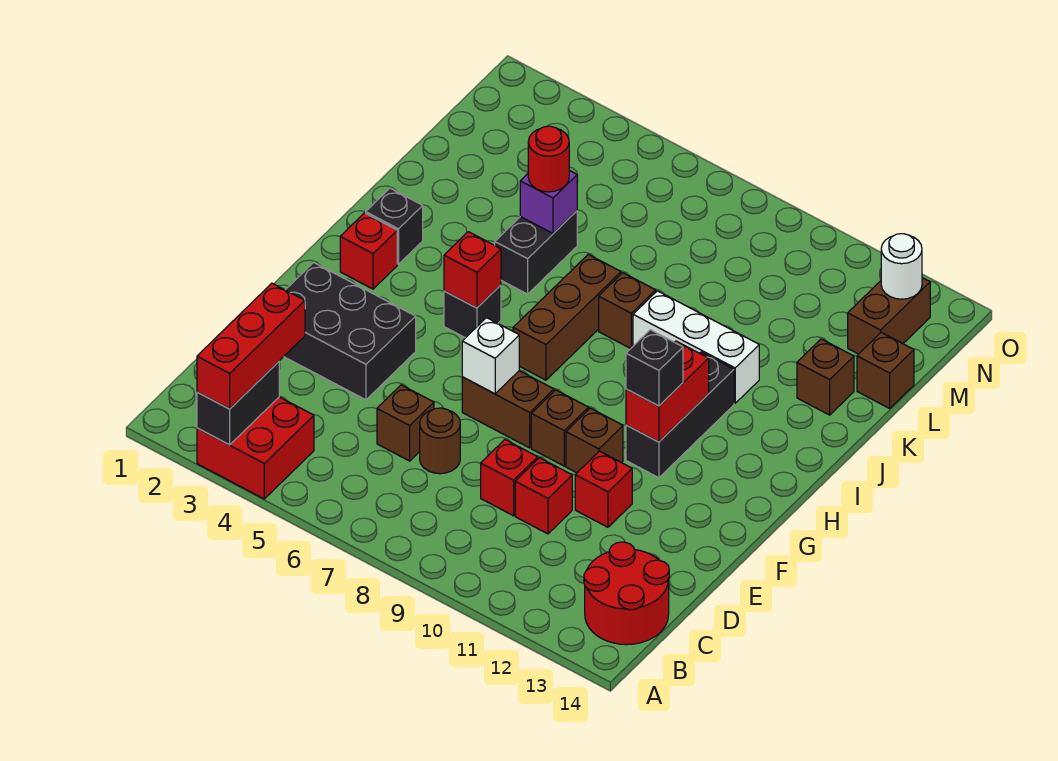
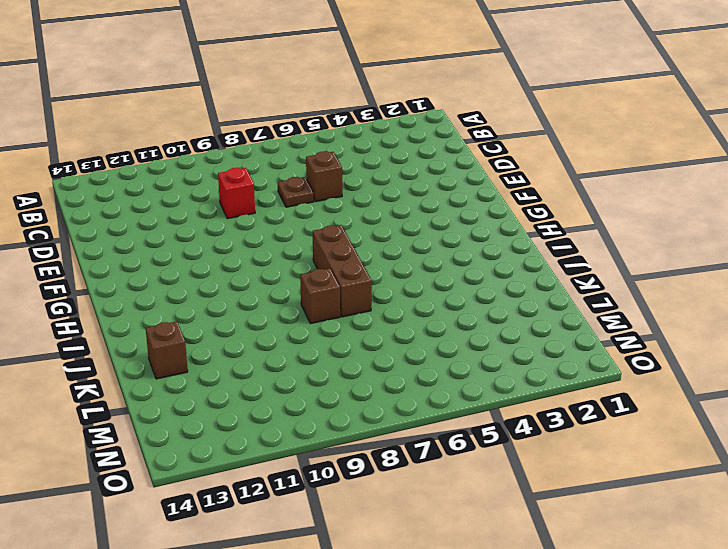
brown 1x1 plate [278,177,314,207] -> brown 1x1 round brick [420,408,460,474]
none -> red 2x2 brick [197,397,314,499]
none -> red 2x2 round brick [584,542,669,645]
none -> red 1x1 brick [515,458,572,534]
none -> black 2x3 brick [284,263,416,400]

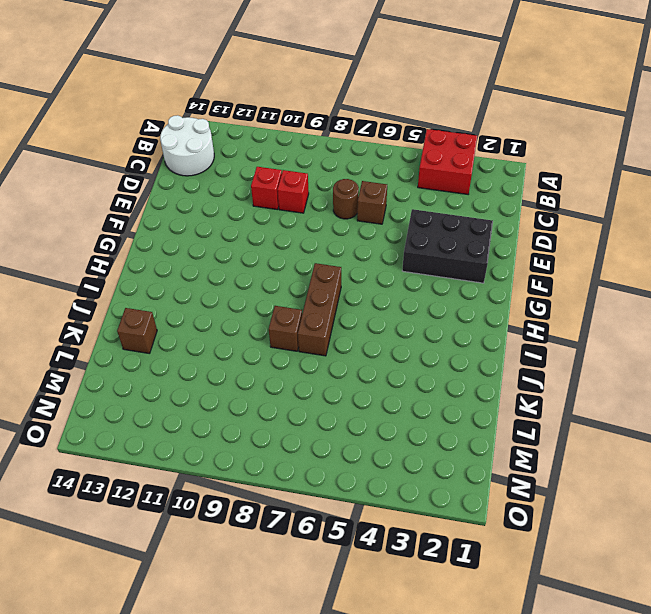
white 2x2 round brick [160,115,214,176] -> red 2x2 round brick [584,542,669,645]
none -> red 1x1 brick [575,451,632,527]
none -> brown 1x2 brick [462,371,554,448]
none -> brown 1x1 brick [531,390,589,466]
none -> brown 1x1 brick [566,408,623,473]

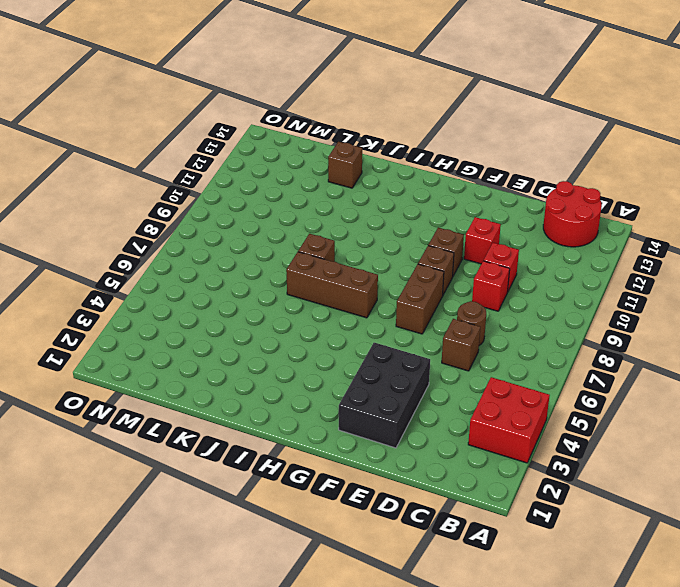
none -> black 1x3 brick [626,352,734,478]
none -> red 1x1 brick [340,213,397,289]
none -> black 1x1 brick [444,285,501,338]
none -> black 1x1 brick [366,188,423,264]

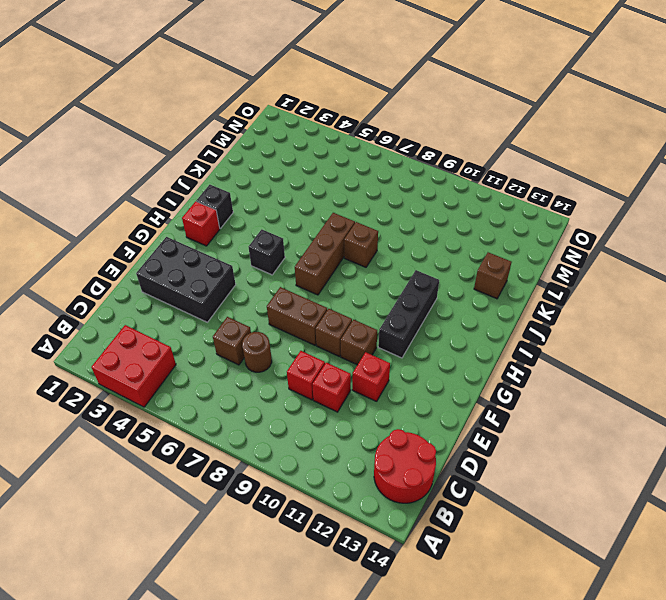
none -> black 1x2 brick [495,211,577,294]
none -> white 1x3 brick [633,291,759,403]
none -> brown 1x1 brick [857,332,914,408]
none -> brown 1x2 brick [848,278,930,354]

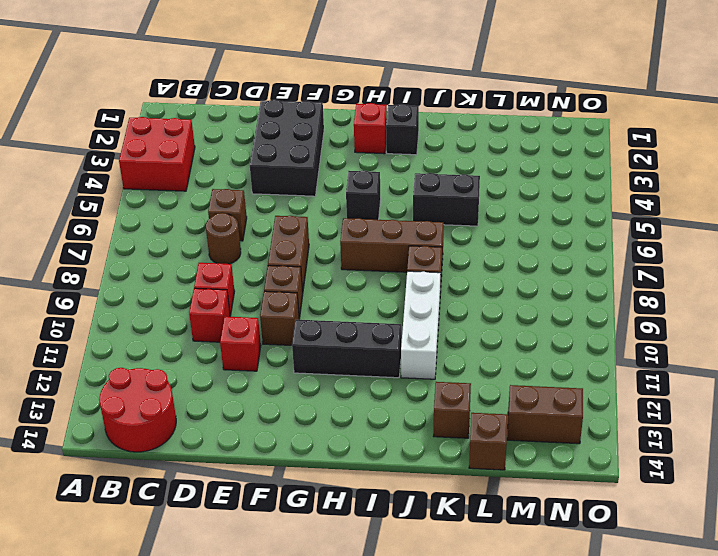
none -> black 1x2 brick [197,362,279,445]
none -> white 1x1 brick [462,318,519,394]
none -> red 1x2 brick [626,341,709,442]
none -> red 1x1 brick [444,232,501,308]

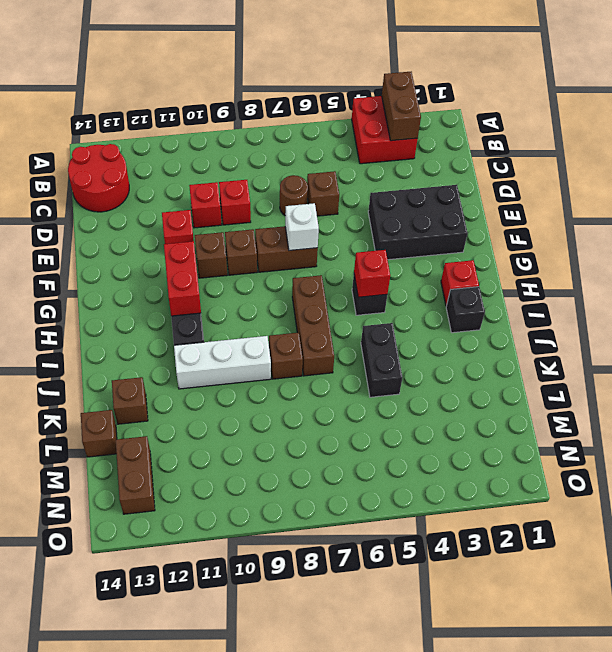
brown 1x2 brick [382,72,421,141] -> black 1x2 brick [197,362,279,445]
none -> purple 1x1 brick [520,170,577,233]
none -> white 1x1 round brick [881,234,922,299]
none -> red 1x3 brick [197,283,305,409]
none -> black 1x1 brick [626,330,683,406]

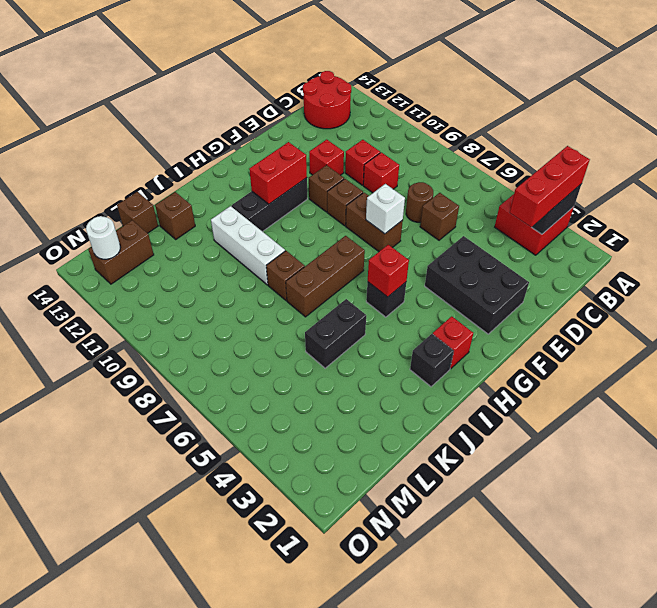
none -> purple 1x1 brick [520,170,577,233]
none -> black 1x1 brick [626,330,683,406]
none -> red 1x1 round brick [528,126,569,192]

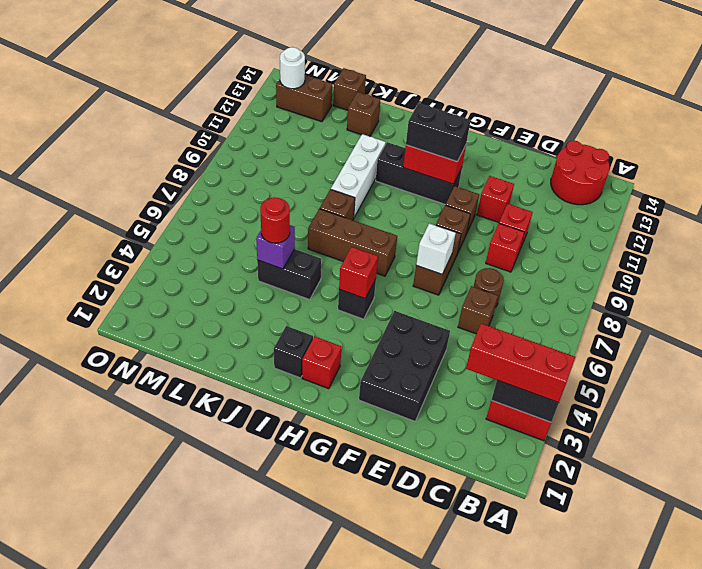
black 1x2 brick [406,103,470,162] -> black 1x1 brick [626,330,683,406]

